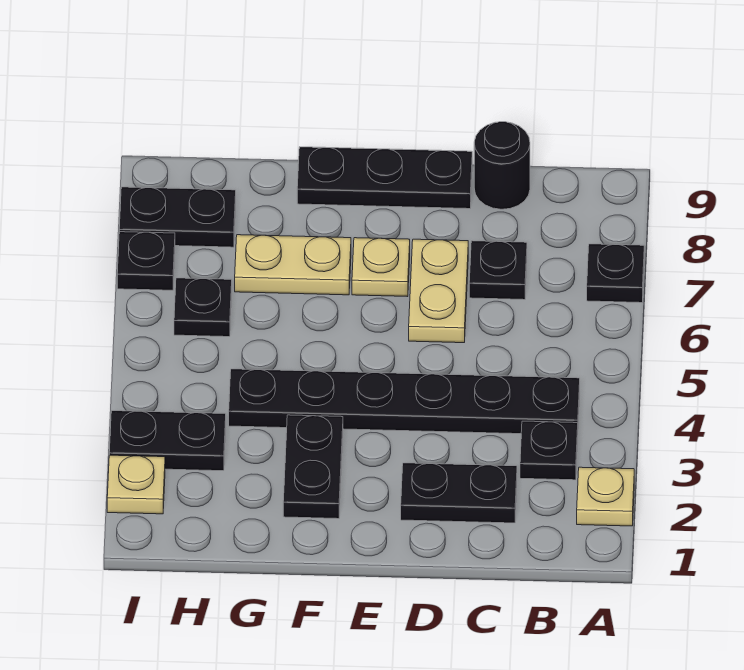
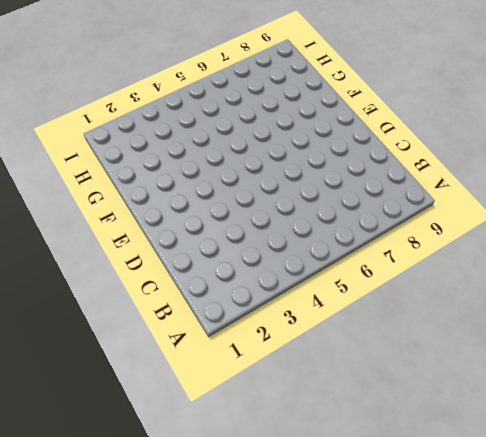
none -> tan 1x1 plate [577,467,634,526]
none -> black 1x1 plate [587,244,644,303]
none -> black 1x1 plate [520,421,578,480]

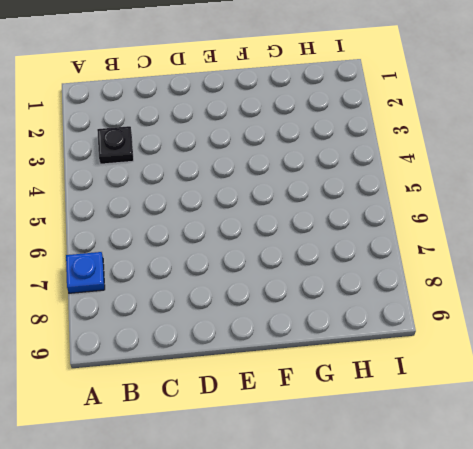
blue 1x1 plate [66,252,105,293] -> black 1x1 plate [587,244,644,303]
none -> tan 1x1 plate [577,467,634,526]
none -> black 1x6 plate [229,369,580,434]
none -> black 1x2 plate [401,463,517,523]

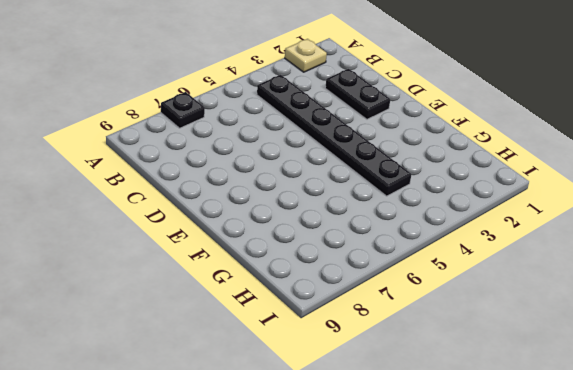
none -> black 1x1 plate [520,421,578,480]
none -> black 1x1 plate [469,241,527,300]
none -> black 1x1 round brick [474,122,530,209]

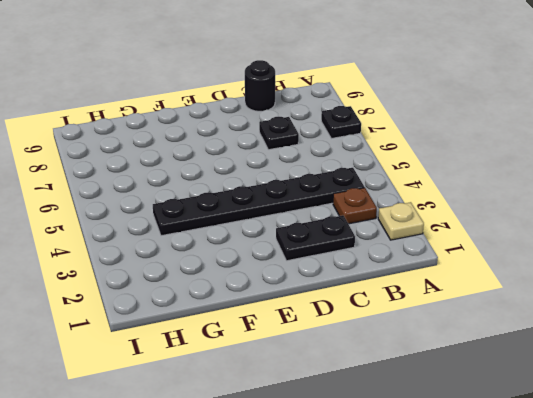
brown 1x1 plate [333,188,377,224] -> black 1x1 plate [520,421,578,480]
none -> tan 1x2 plate [409,239,468,343]
none -> black 1x3 plate [297,147,472,209]
none -> tan 1x1 plate [352,238,410,297]

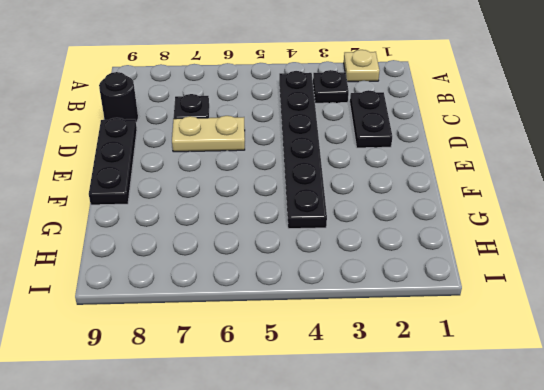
none -> black 1x1 plate [587,244,644,303]
none -> tan 1x1 plate [352,238,410,297]
none -> black 1x2 plate [283,415,343,519]

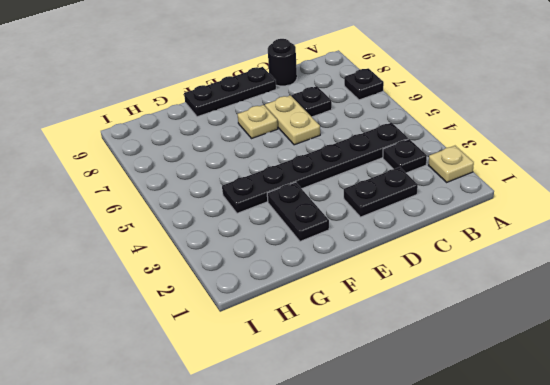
none -> tan 1x2 plate [235,235,351,295]
none -> black 1x2 plate [109,411,226,471]
none -> black 1x1 plate [174,278,232,337]

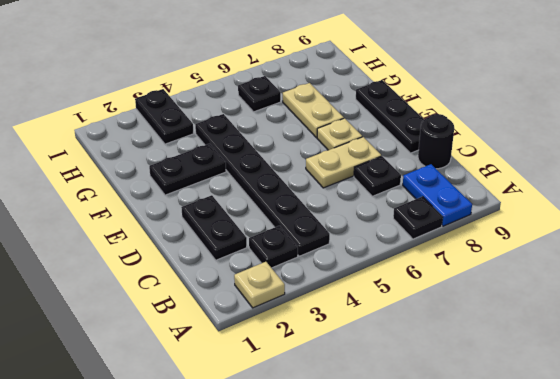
blue 1x2 plate [403,164,472,226] -> none
none -> black 1x2 plate [119,187,236,247]
none -> tan 1x1 plate [107,455,165,514]
none -> black 1x1 plate [117,232,175,290]

